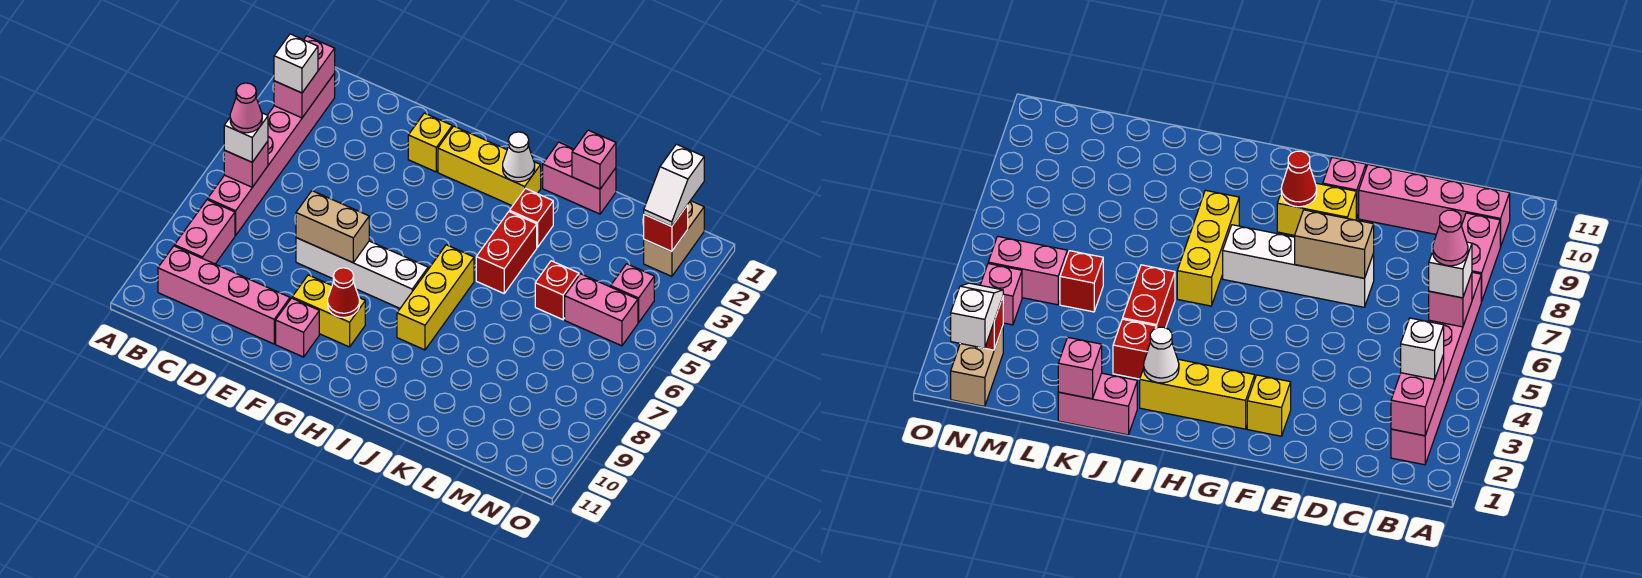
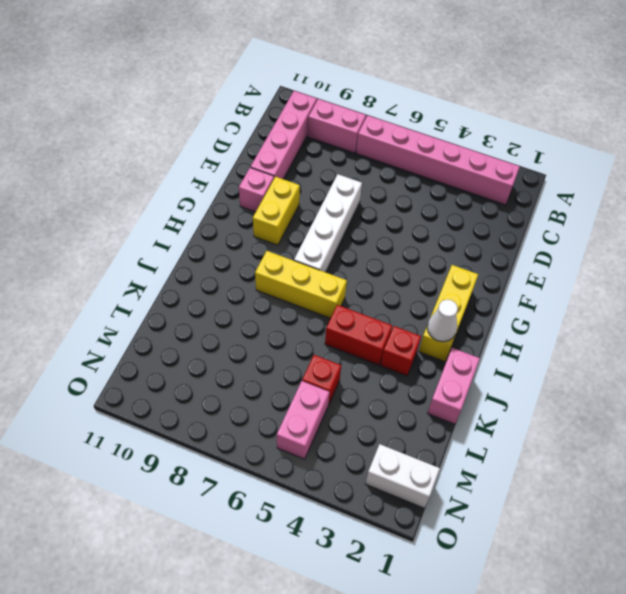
white 1x2 brick [365,444,440,508] -> tan 1x2 brick [644,201,704,276]
none -> yellow 1x1 brick [408,113,452,172]
none -> pink 1x1 brick [611,264,654,323]
none -> pink 1x2 brick [274,36,335,118]

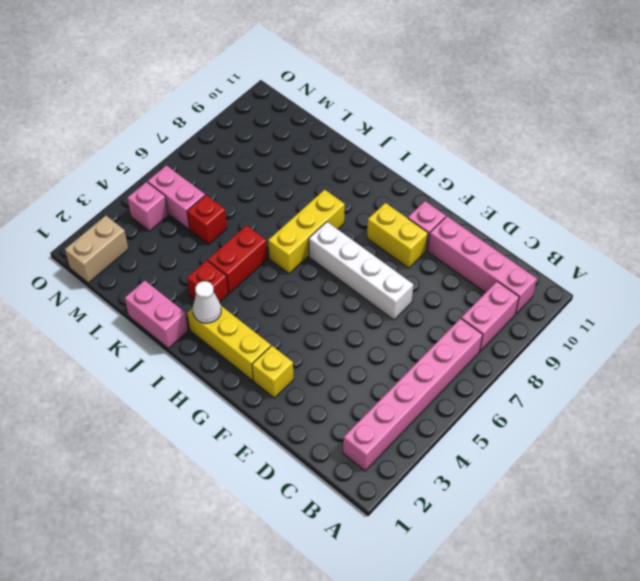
none -> pink 1x2 brick [274,36,335,118]
none -> pink 1x1 brick [224,141,268,187]
none -> tan 1x2 brick [296,191,369,263]

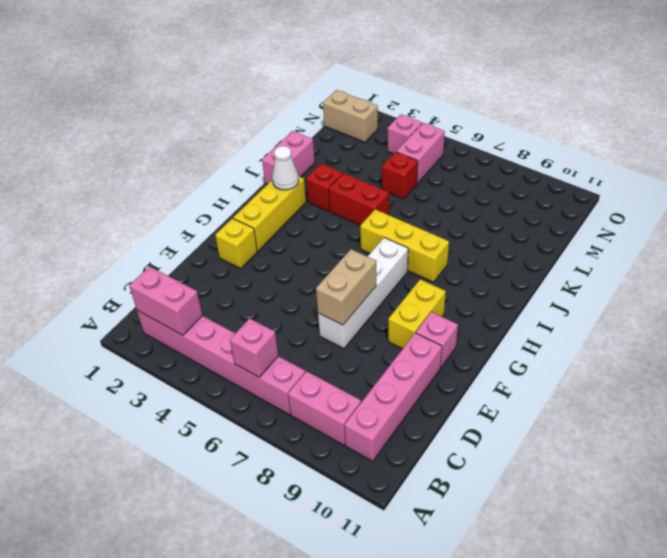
none -> red 1x1 cone [328,268,360,317]
none -> pink 1x1 brick [572,130,616,189]
none -> red 1x1 brick [644,205,688,252]

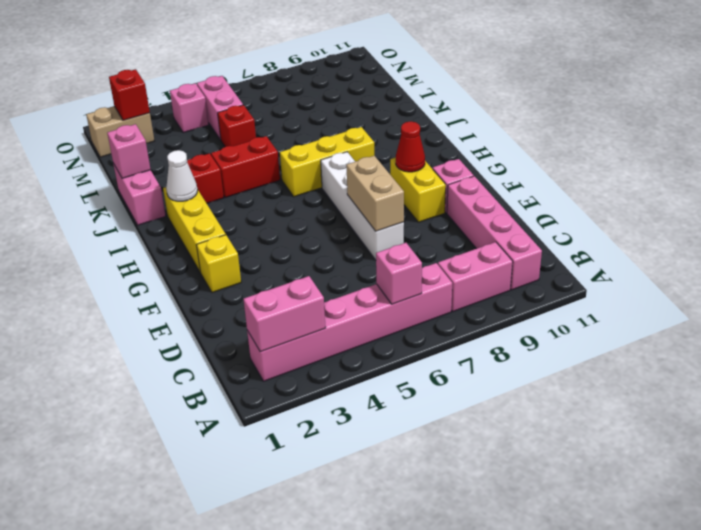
none -> white 1x1 brick [274,34,318,93]
none -> white 1x1 brick [224,113,268,162]
none -> white 1x2 slope [644,144,704,226]

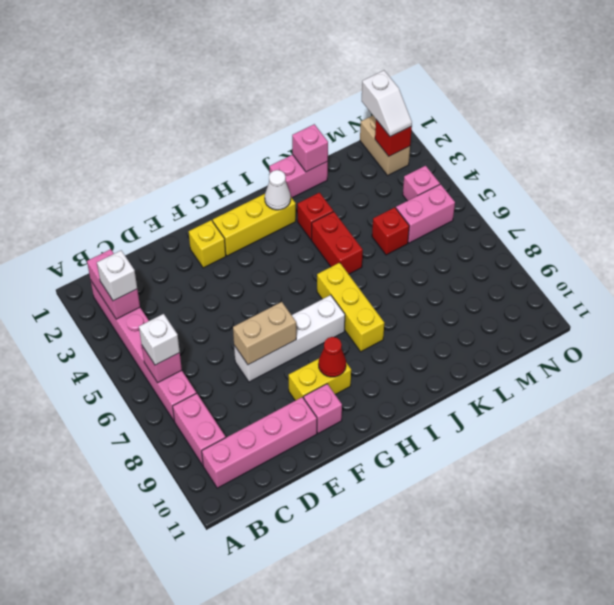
none -> pink 1x1 cone [230,83,262,133]

